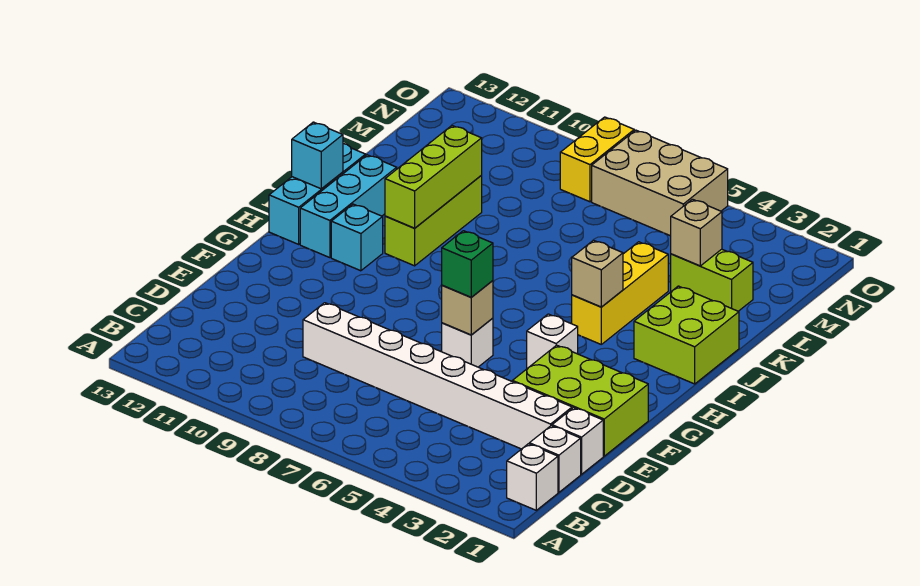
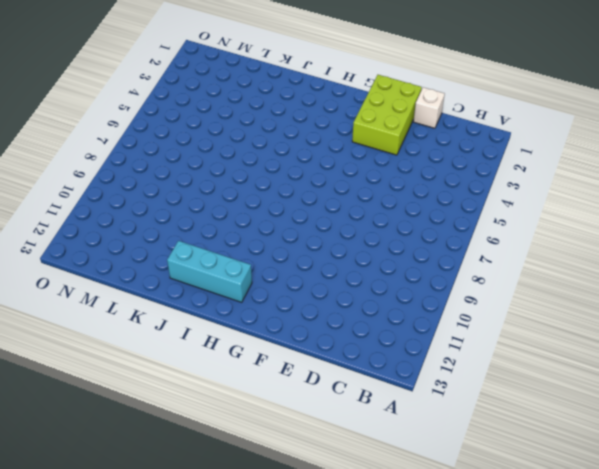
none -> white 1x1 brick [507,444,558,510]
none -> white 1x1 brick [529,426,581,492]
none -> white 1x8 brick [303,303,572,449]

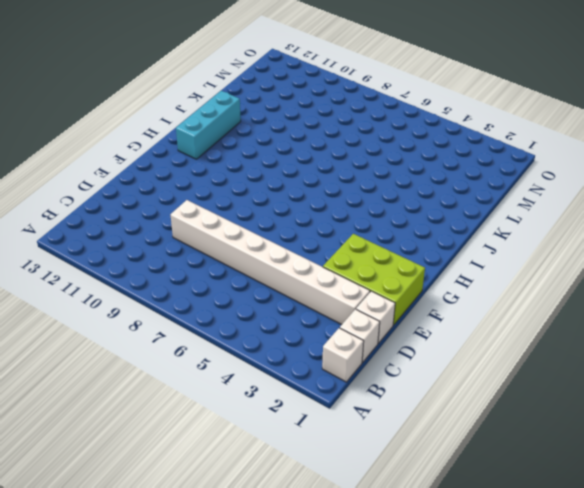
none -> white 1x1 brick [442,318,493,367]
none -> white 1x1 brick [527,314,578,368]
none -> cyan 1x1 brick [331,204,383,271]

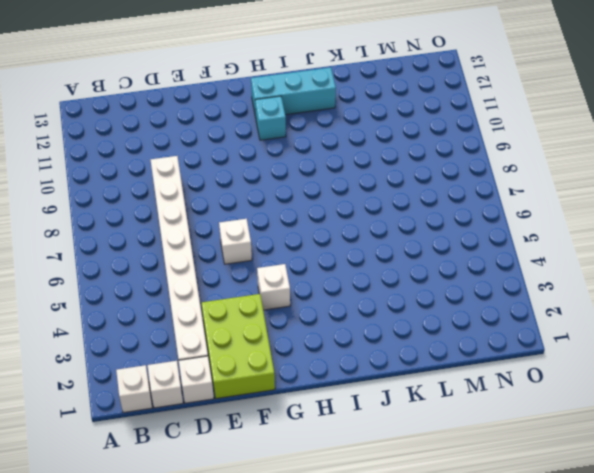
none -> cyan 1x3 brick [269,144,366,244]
none -> lime 2x2 brick [634,286,739,384]
none -> yellow 1x3 brick [572,242,668,344]

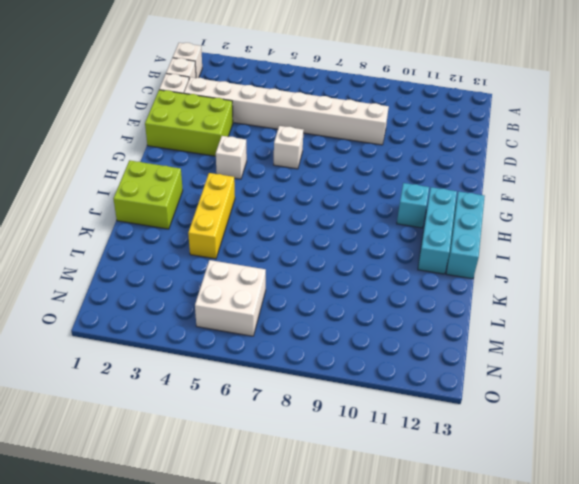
white 2x2 brick [195,260,266,336] -> tan 2x3 brick [592,130,728,236]
none -> lime 1x3 brick [385,176,482,266]
none -> lime 1x2 brick [671,249,753,311]
none -> yellow 1x2 brick [560,117,634,202]

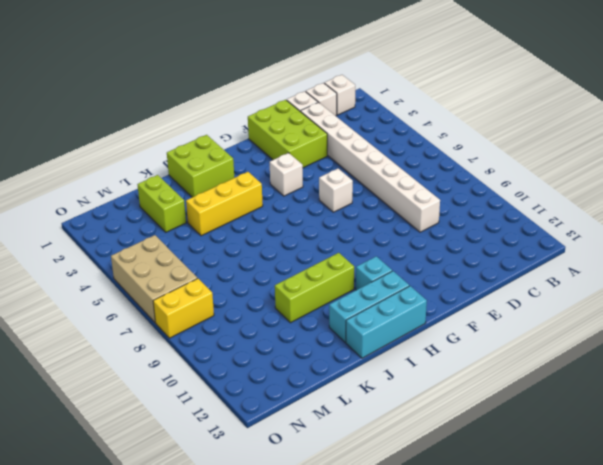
none -> tan 1x1 brick [442,281,493,335]
none -> tan 1x1 brick [572,240,623,307]
none -> lime 1x3 brick [385,126,482,228]

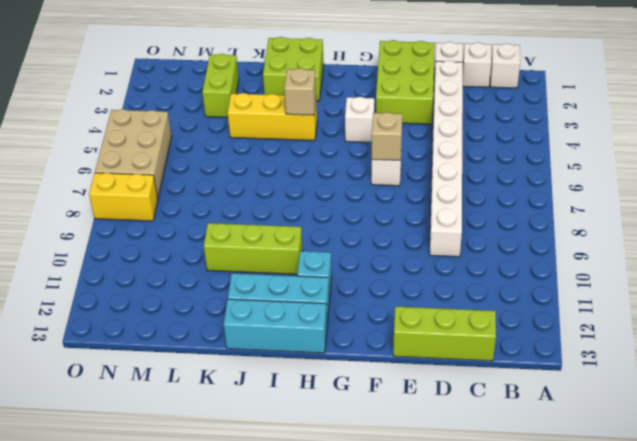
lime 1x3 brick [393,307,496,361] -> lime 1x3 brick moved to [385,126,482,228]
none -> cyan 1x1 brick [292,122,343,189]
none -> tan 1x1 brick [671,199,722,266]
none -> green 1x1 brick [442,231,493,297]

